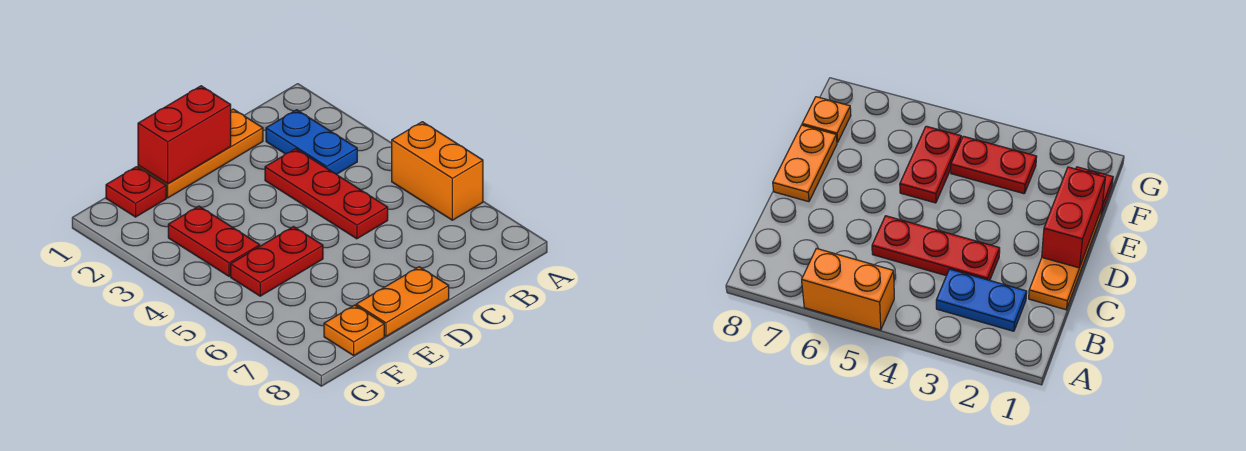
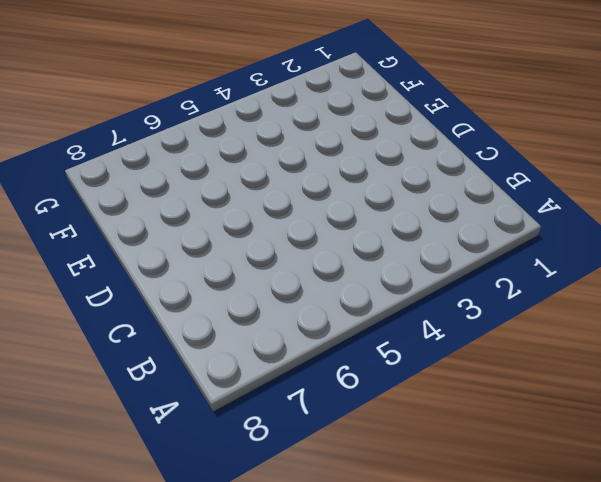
none -> orange 1x2 brick [392,122,483,220]
none -> blue 1x2 plate [266,110,357,174]

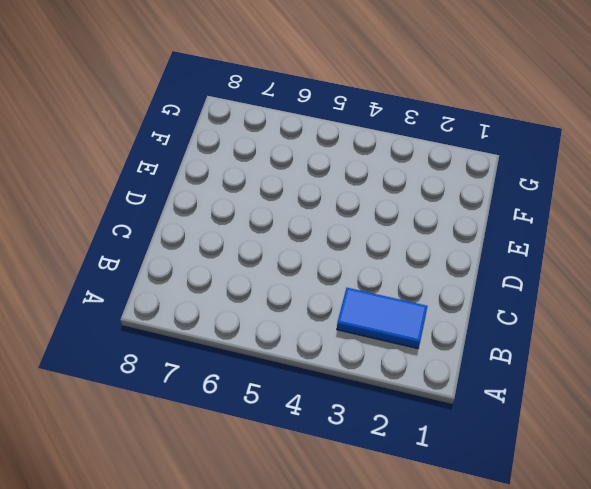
blue 1x2 tile [337,288,428,349] -> blue 1x2 plate [266,110,357,174]
none -> orange 1x2 brick [392,122,483,220]
none -> orange 1x3 plate [138,109,263,198]

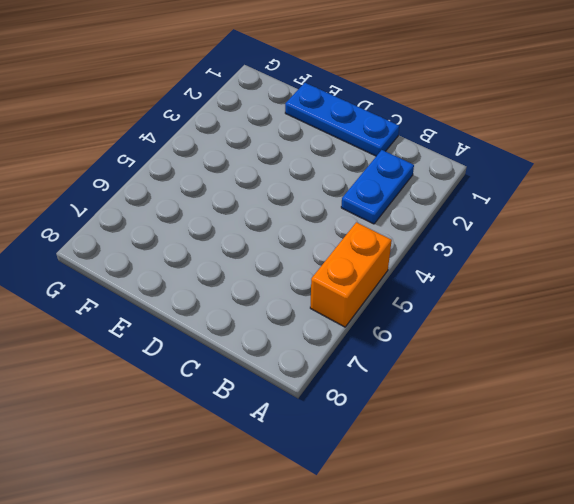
blue 1x3 plate [285,83,399,156] -> orange 1x3 plate [138,109,263,198]
none -> red 1x3 plate [265,149,388,239]
none -> orange 1x2 plate [356,267,449,336]

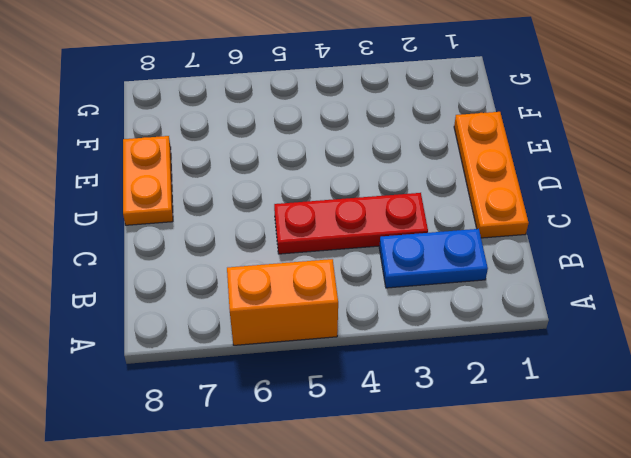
none -> red 1x2 plate [231,227,323,296]
none -> red 1x1 plate [106,167,166,217]

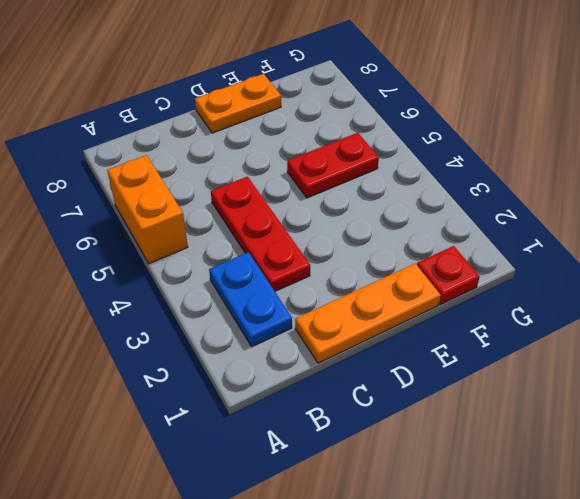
none -> red 1x2 plate [168,206,260,276]
none -> orange 1x1 plate [324,305,384,355]

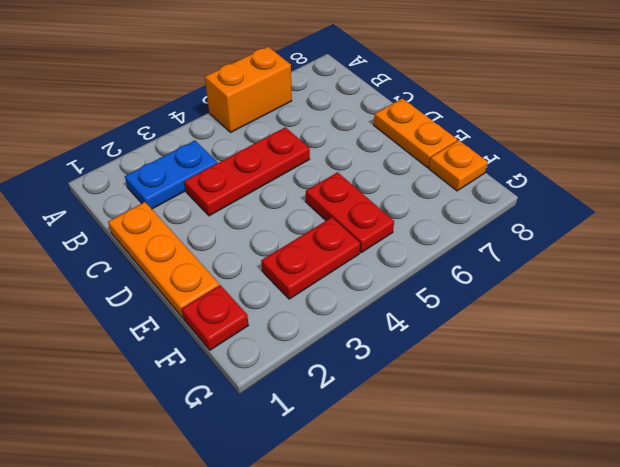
none -> red 1x2 brick [138,86,231,184]

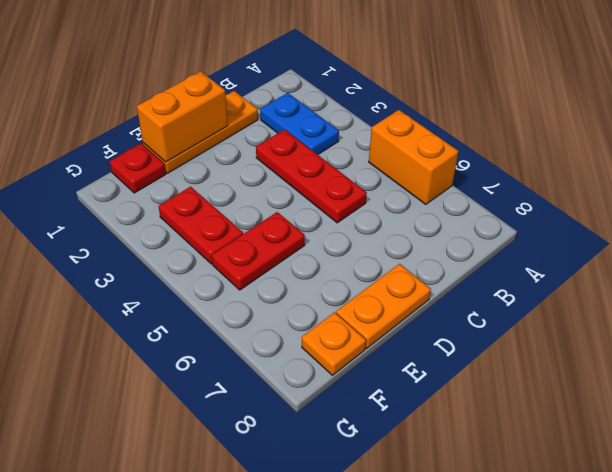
orange 1x2 brick [137,71,228,162] -> red 1x2 brick [138,86,231,184]

